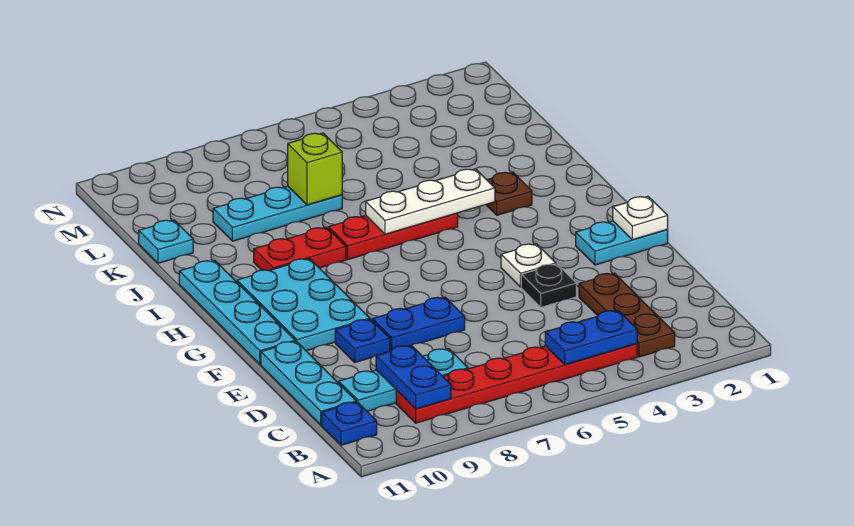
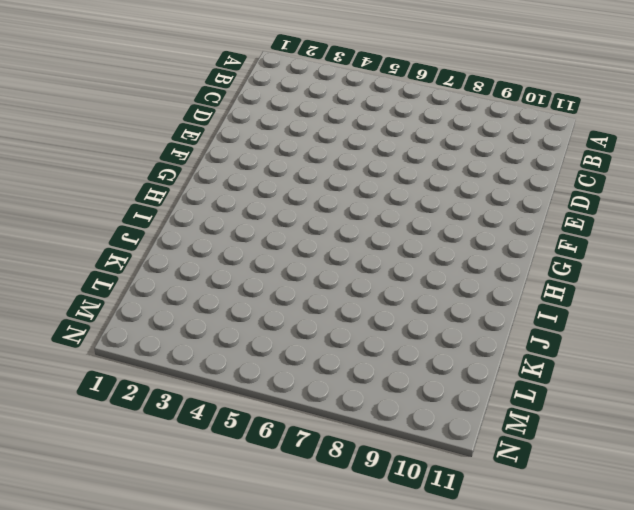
none -> brown 1x3 plate [579,273,675,357]
none -> red 1x6 plate [396,344,637,423]
none -> blue 1x1 plate [322,402,377,445]

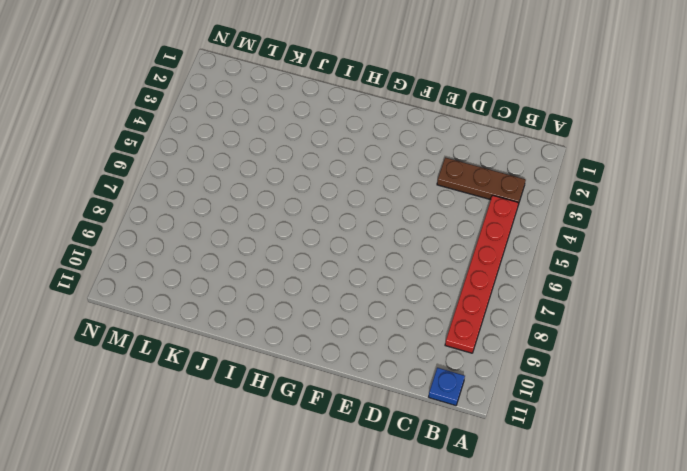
none -> cyan 1x3 plate [339,349,468,411]
none -> cyan 1x3 plate [261,341,356,425]
none -> black 1x1 plate [521,264,576,307]

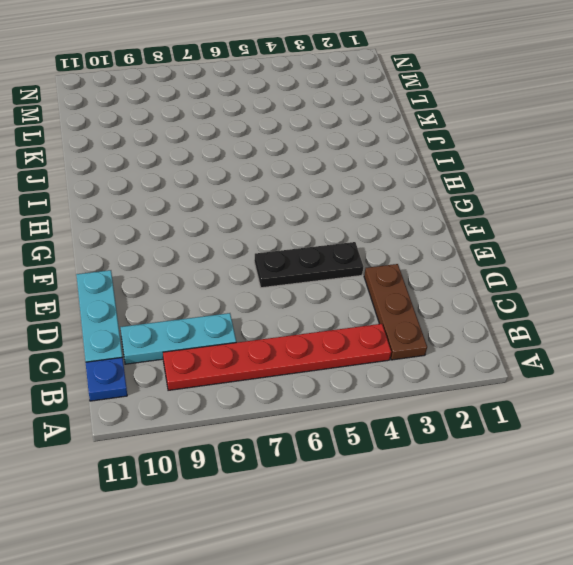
black 1x3 plate [254,242,363,288] -> black 1x1 plate [521,264,576,307]
none -> blue 1x2 plate [372,297,465,351]
none -> blue 1x1 plate [335,319,390,362]
none -> cyan 1x2 plate [576,221,668,265]

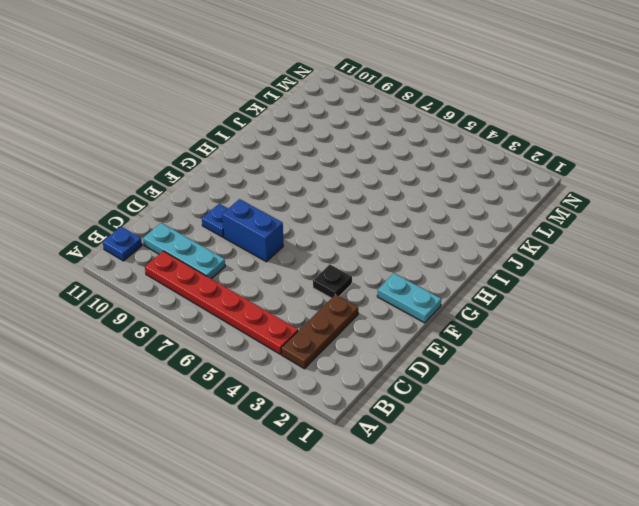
blue 1x2 brick [222,199,283,262] -> blue 1x2 plate [372,297,465,351]
none -> cyan 1x3 plate [261,341,356,425]
none -> white 1x1 plate [501,244,556,287]
none -> cyan 2x3 plate [237,259,370,351]

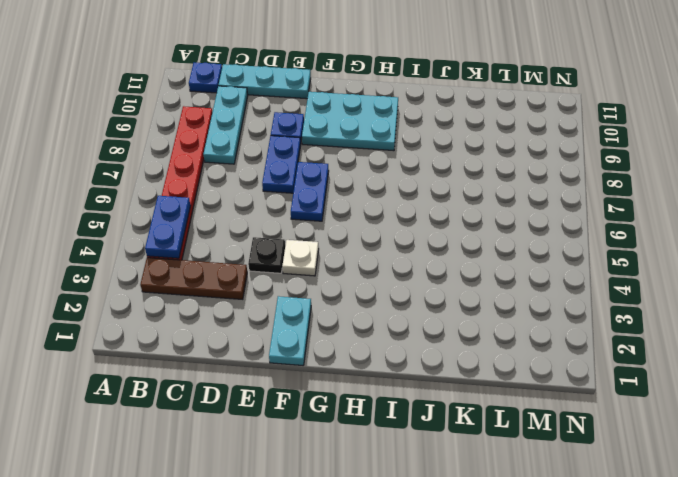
blue 1x2 plate [291,162,329,221] -> blue 1x2 plate turned to [376,345,451,409]
none -> cyan 1x4 plate [179,260,295,364]
none -> brown 1x1 plate [486,172,532,215]
none -> red 1x3 plate [328,213,458,259]

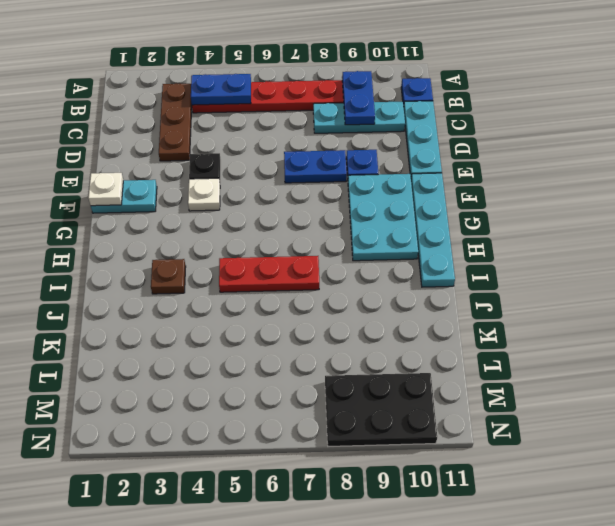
black 2x3 plate [325,373,437,446] -> none
none -> red 1x2 plate [254,227,346,271]
none -> cyan 1x3 plate [213,186,342,241]
none -> cyan 1x1 plate [139,220,193,263]

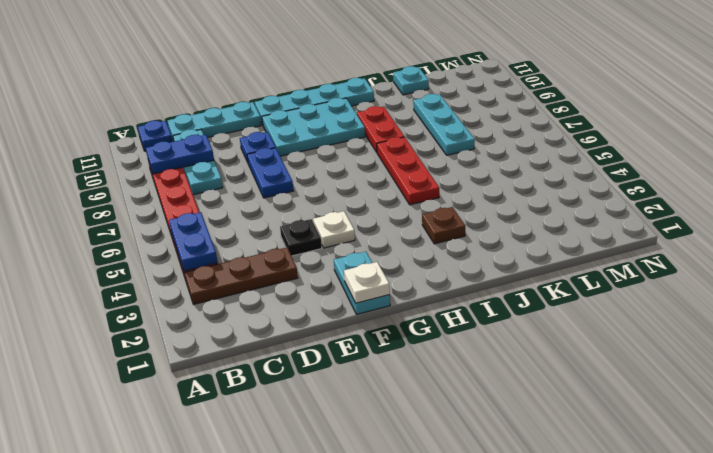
none -> white 1x3 plate [366,169,495,234]
none -> lime 1x1 brick [288,133,342,205]

